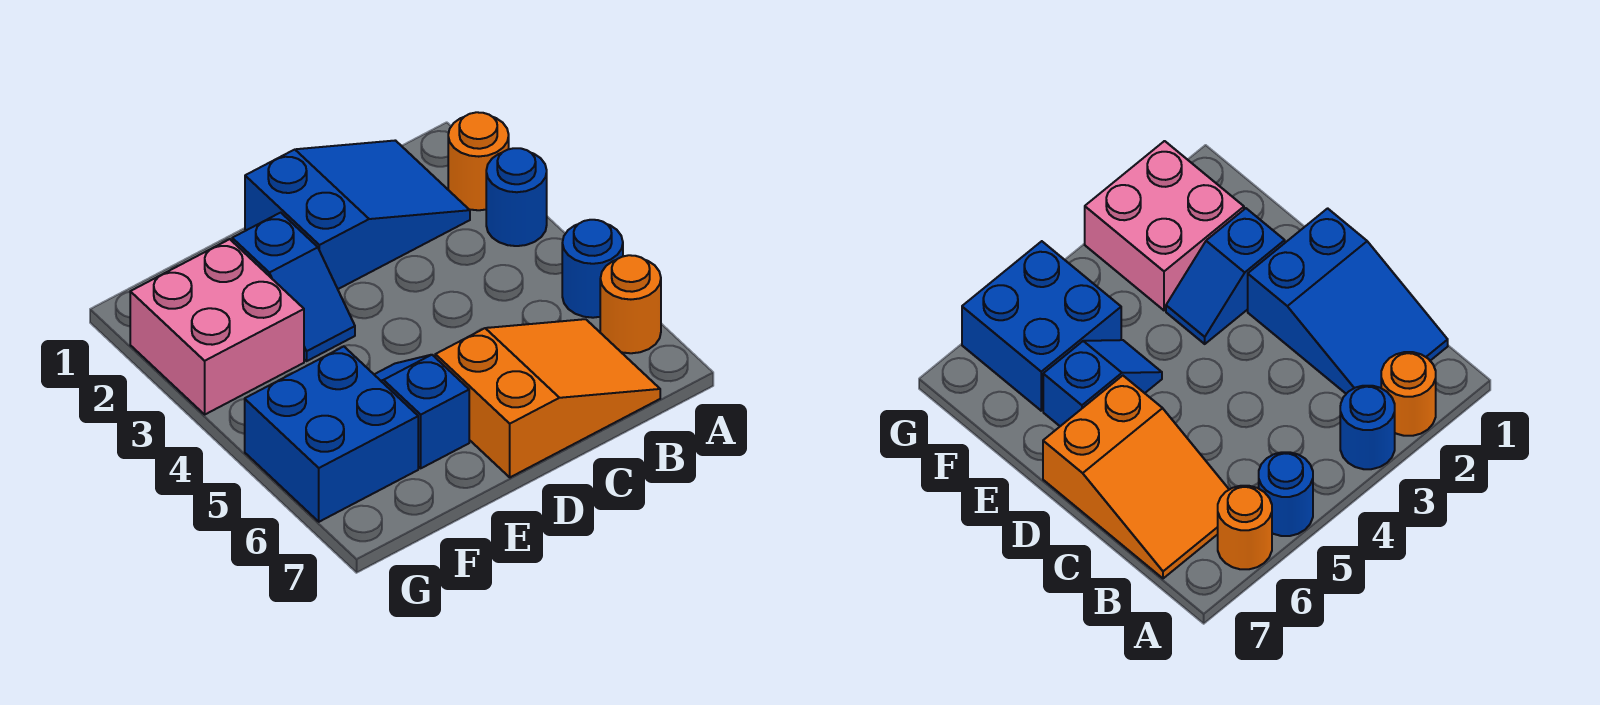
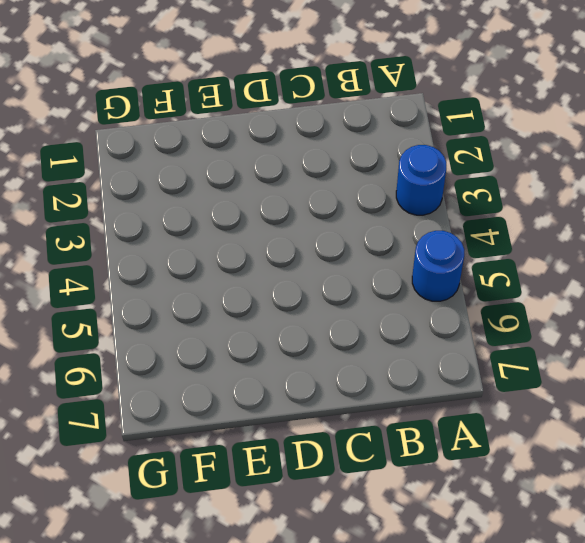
none -> orange 1x1 round brick [448,112,509,210]
none -> orange 1x1 round brick [600,255,661,353]

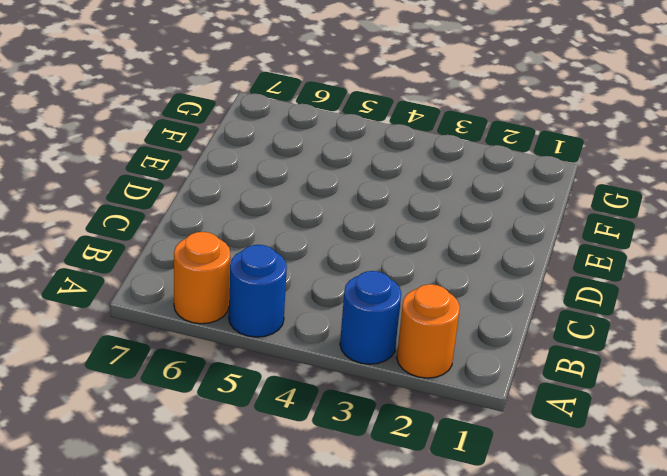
none -> blue 2x3 slope [245,140,470,289]
none -> orange 2x3 slope [435,319,660,477]

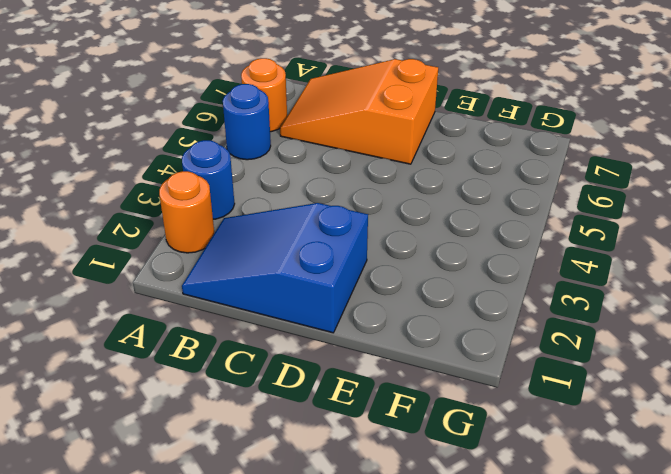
none -> blue 1x2 slope [232,213,355,361]
none -> blue 1x2 slope [374,355,469,468]

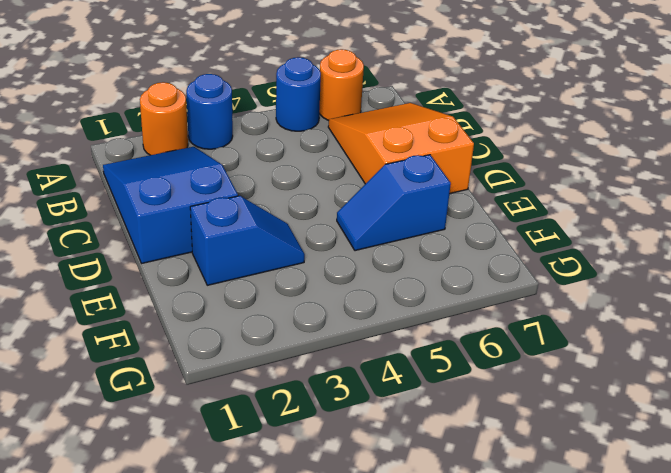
none -> pink 2x2 brick [130,239,304,414]
none -> blue 2x2 brick [245,346,418,522]

